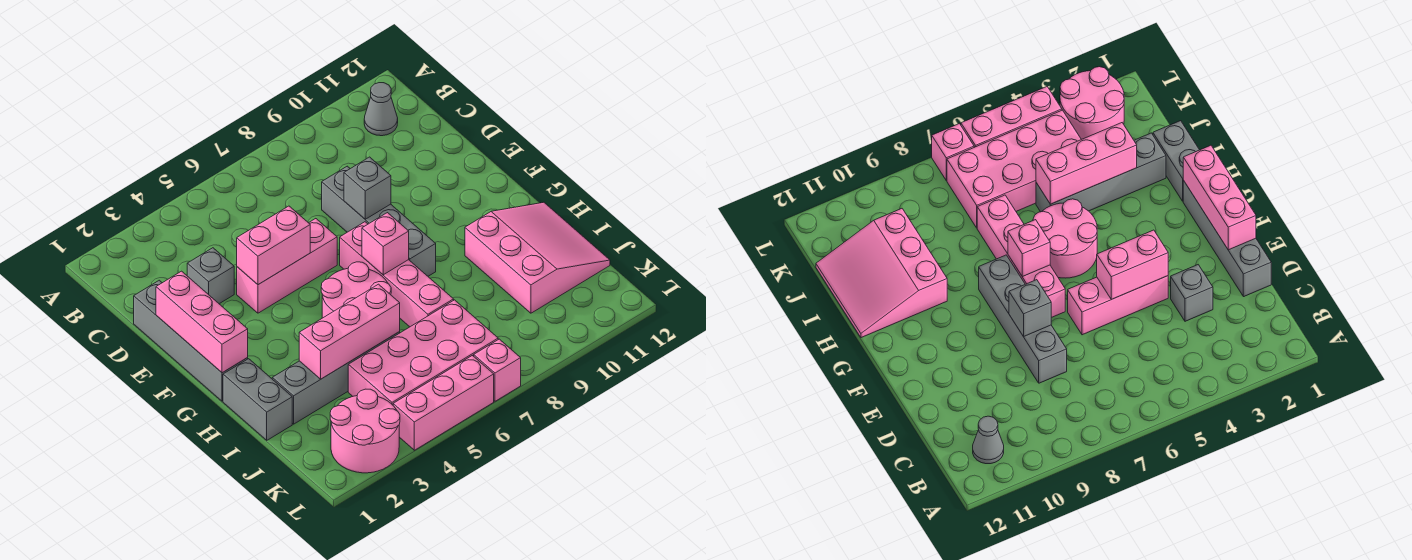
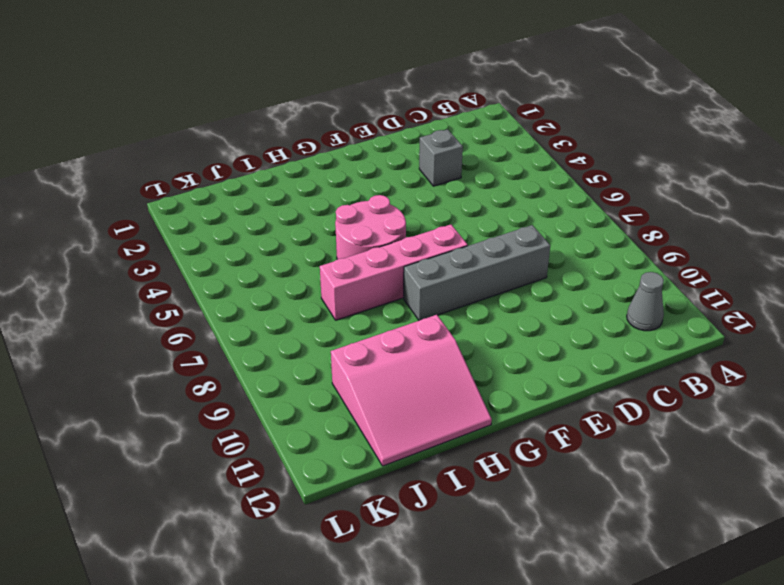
none -> grey 1x4 brick [134,280,248,401]
none -> pink 1x3 brick [237,219,337,313]
none -> grey 1x2 brick [223,359,292,440]

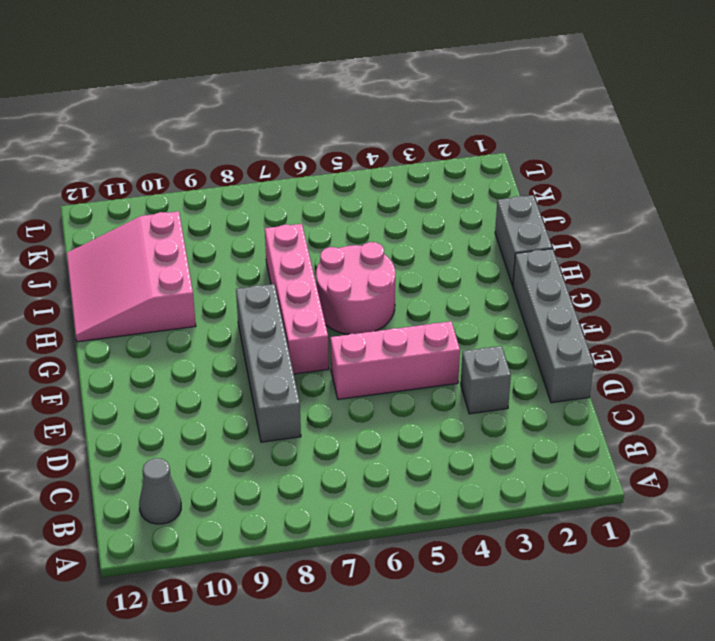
none -> grey 1x4 brick [272,332,400,424]
none -> pink 2x4 brick [348,300,498,405]
none -> pink 2x2 round brick [330,389,400,473]

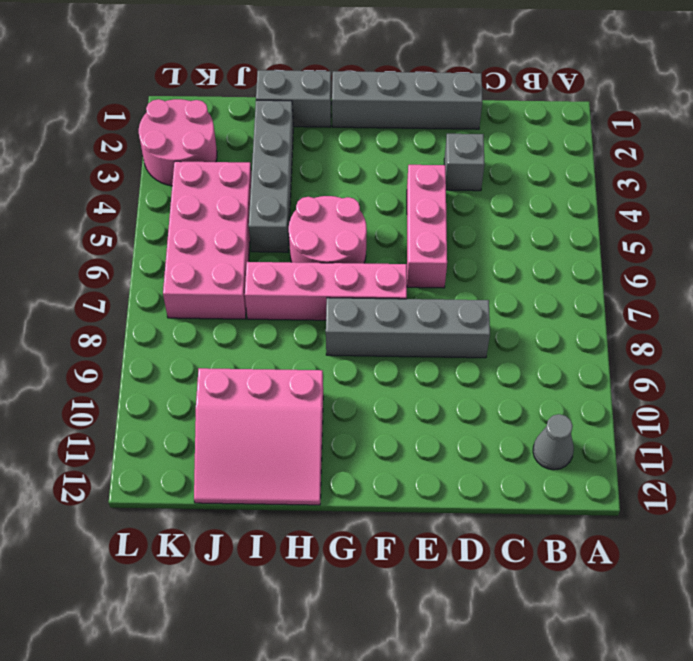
none -> pink 1x3 brick [393,356,494,450]
none -> pink 1x1 brick [474,339,521,401]
none -> pink 1x3 brick [156,271,248,373]

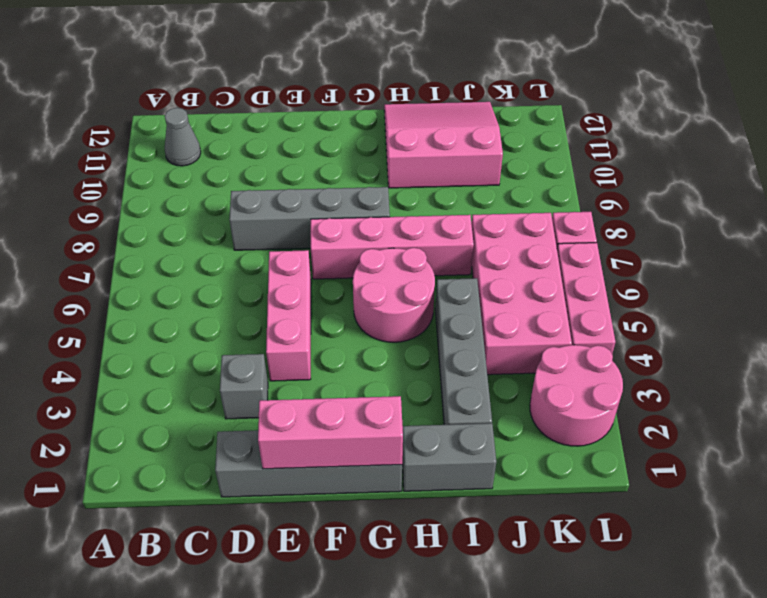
none -> pink 1x2 brick [237,206,310,285]
none -> grey 1x1 brick [344,157,391,219]
none -> pink 1x1 brick [362,213,409,275]

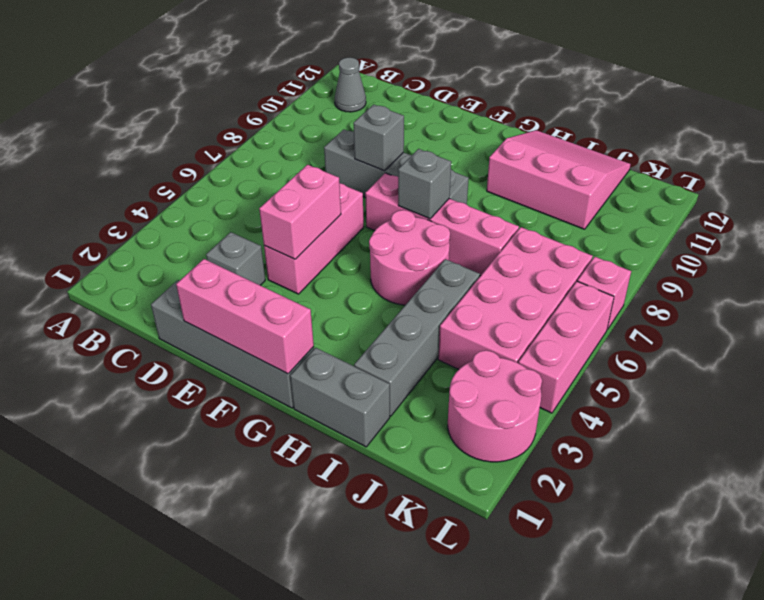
grey 1x1 brick [398,149,451,219] -> pink 1x1 brick [362,213,409,275]
none -> pink 1x3 brick [299,284,400,379]

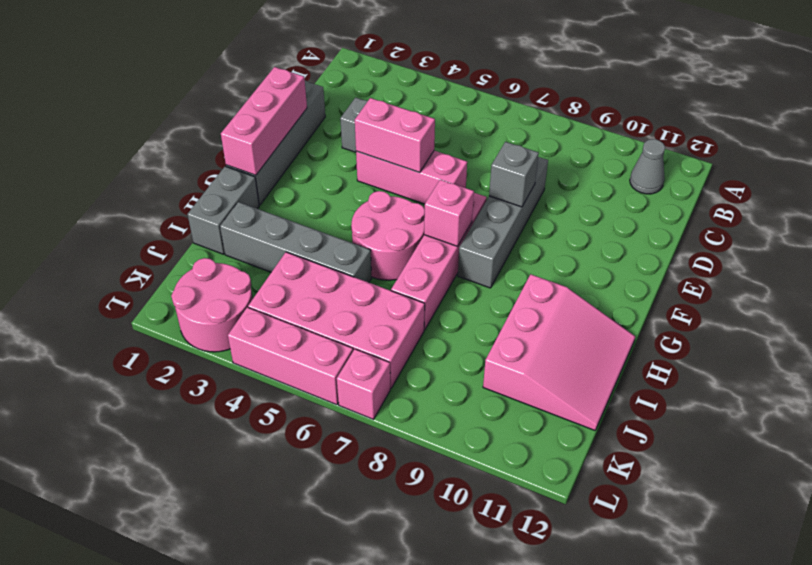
none -> pink 1x3 brick [299,284,400,379]

